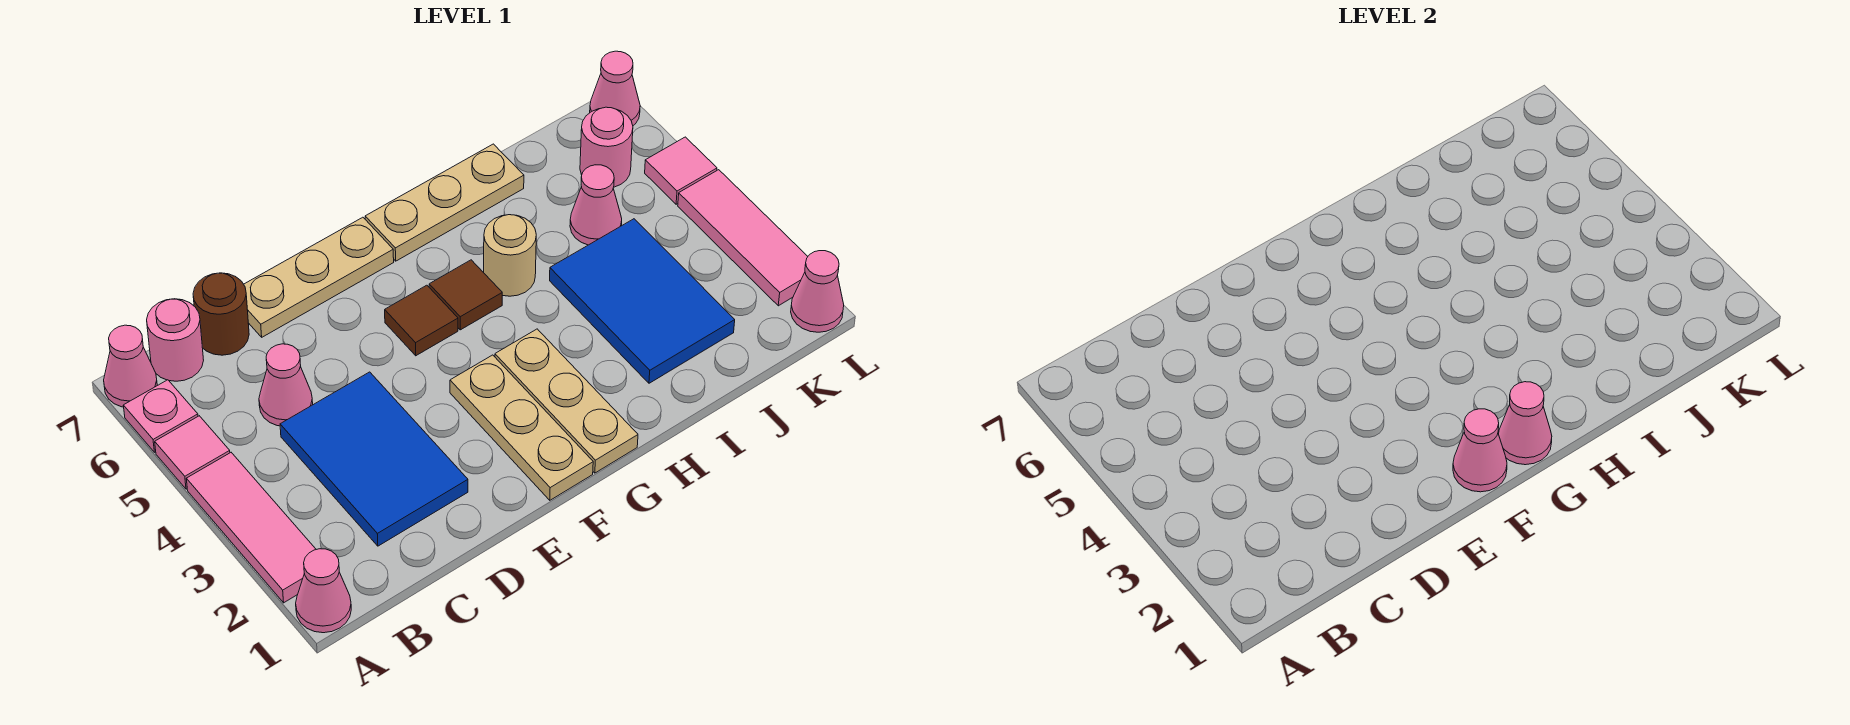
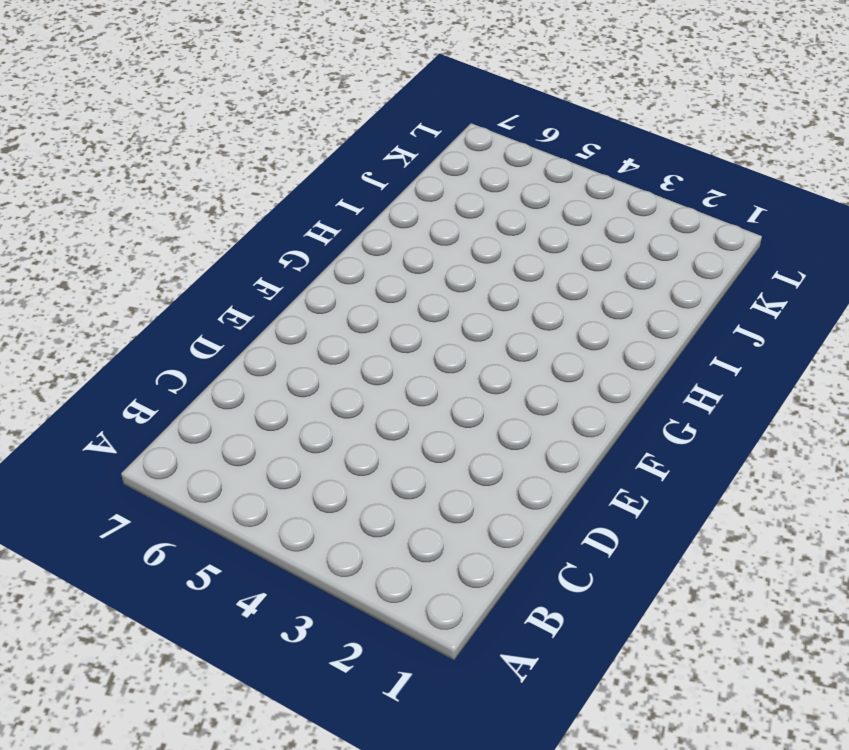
none -> pink 1x1 cone [296,549,351,633]
none -> pink 1x3 tile [186,453,316,603]
none -> pink 1x1 tile [155,416,230,489]

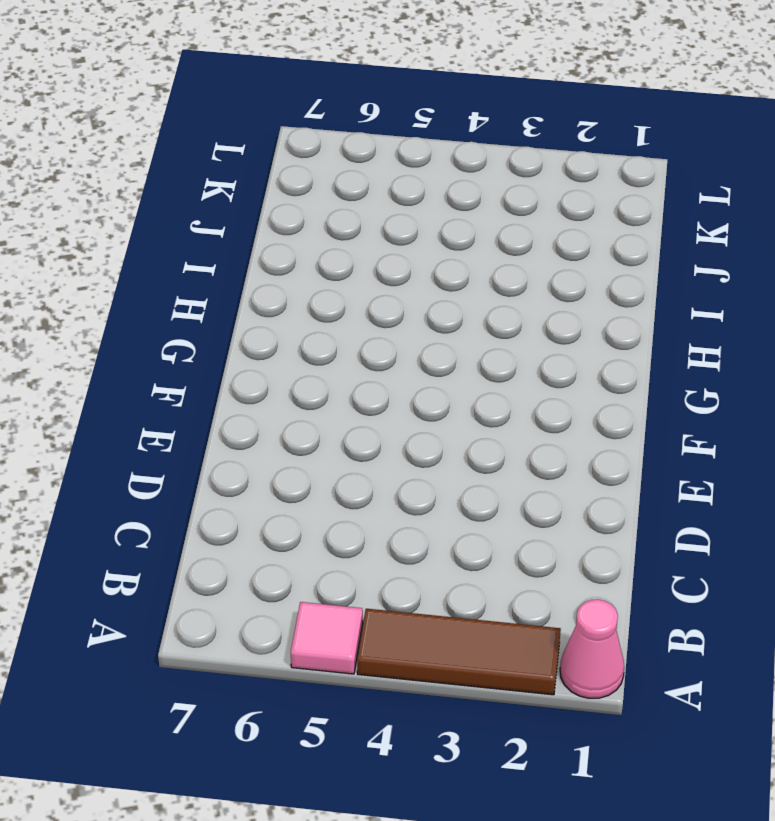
brown 1x3 tile [357,609,561,695] -> pink 1x3 tile [186,453,316,603]
none -> pink 1x1 plate [123,380,198,452]
none -> pink 1x1 cone [104,325,157,407]
none -> pink 1x1 round brick [147,299,204,381]

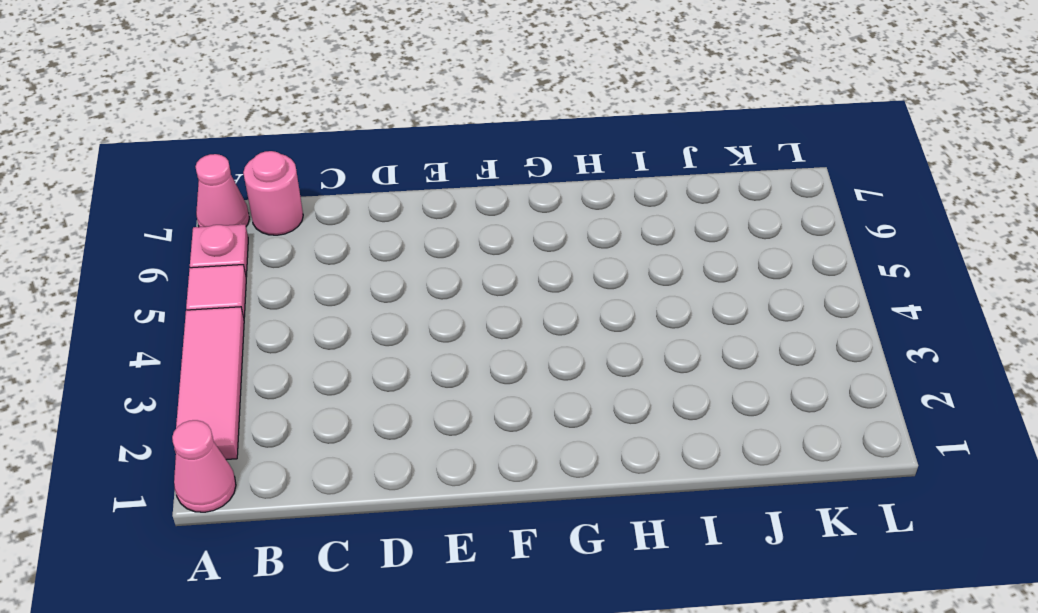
none -> blue 2x3 tile [280,372,468,546]
none -> pink 1x1 cone [259,344,313,426]
none -> brown 1x1 round brick [193,273,249,355]

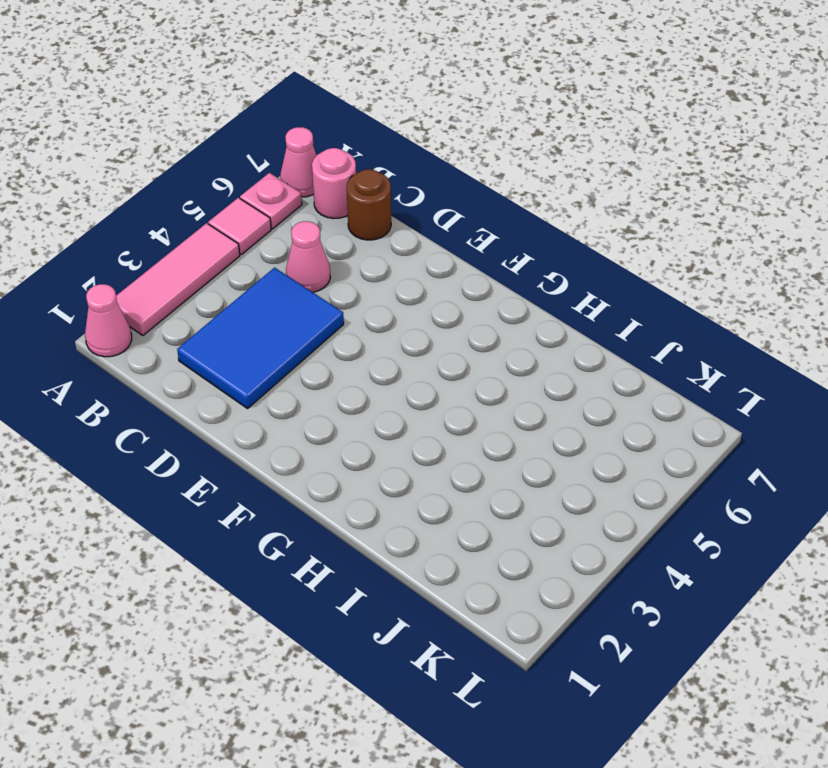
none -> tan 1x3 plate [244,217,394,337]
none -> tan 1x3 plate [450,355,593,500]
none -> brown 1x1 tile [385,285,458,356]

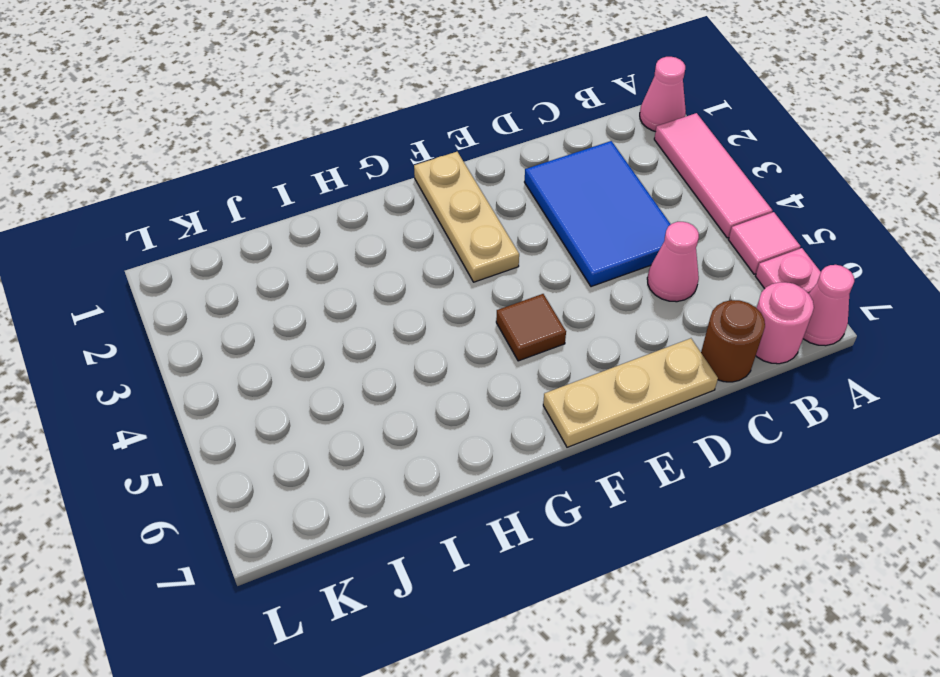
none -> tan 1x3 plate [495,329,638,473]
none -> brown 1x1 tile [429,260,502,330]
none -> tan 1x3 plate [365,144,524,261]

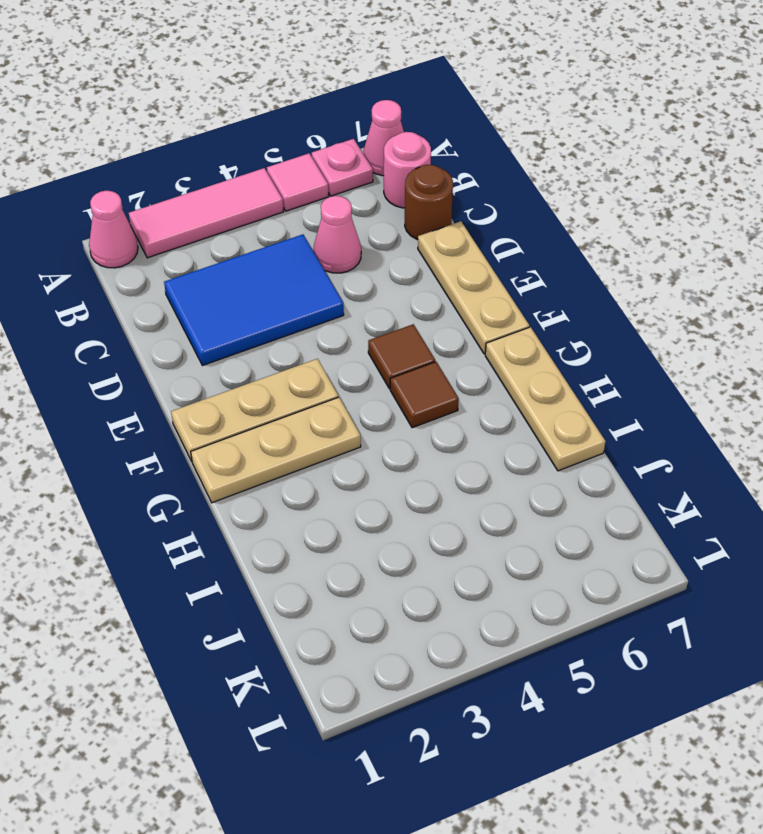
none -> tan 1x1 round brick [484,215,536,296]
none -> blue 2x3 tile [550,219,735,383]
none -> pink 1x1 cone [570,165,622,245]

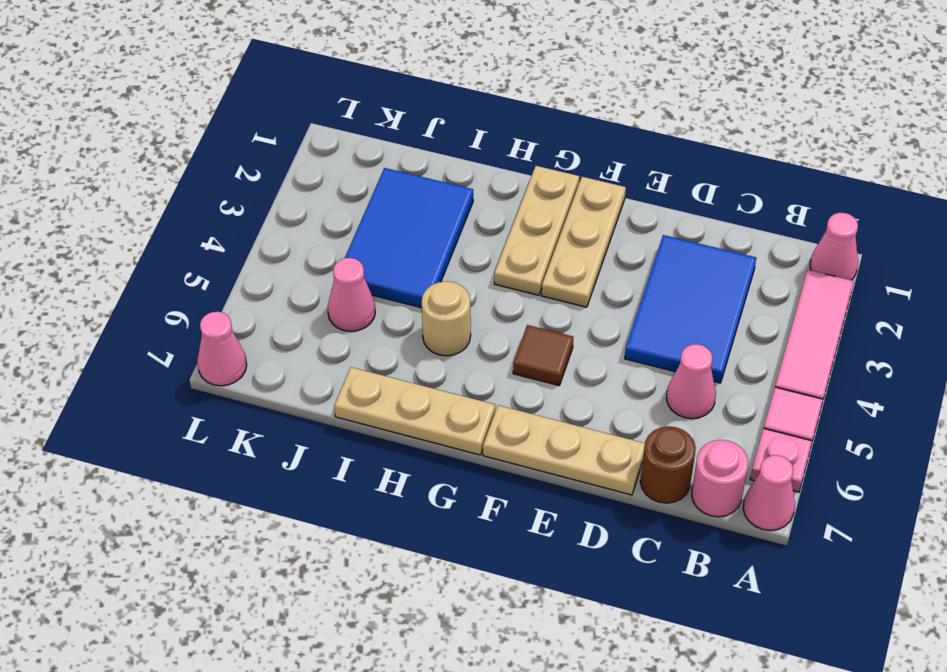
none -> brown 1x1 tile [429,260,502,330]
none -> pink 1x1 round brick [580,107,633,187]
none -> pink 1x1 cone [791,251,844,332]

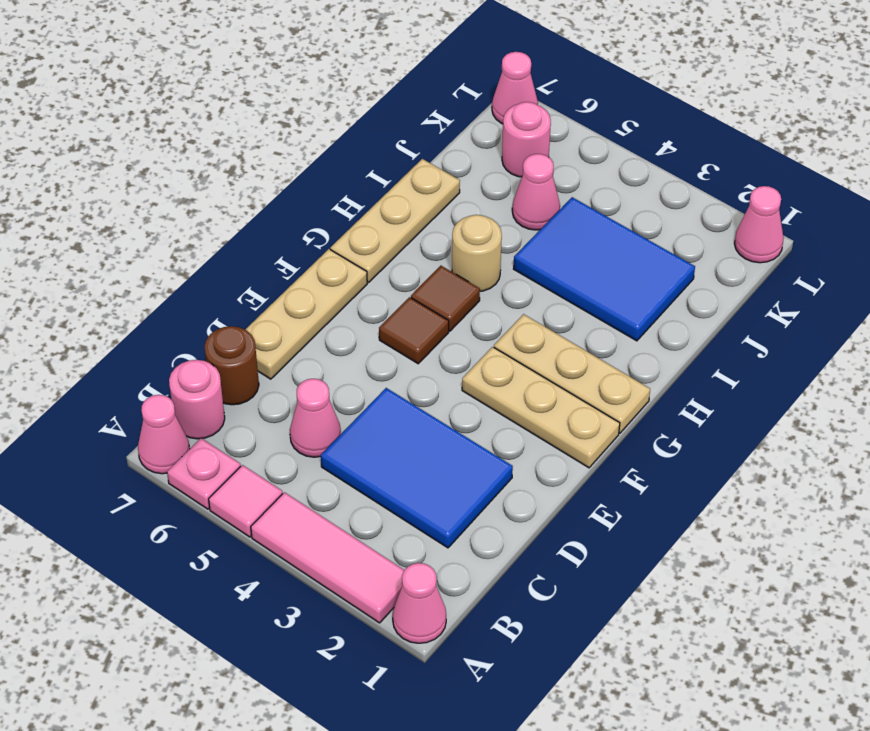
none -> pink 1x3 tile [678,170,808,306]
none -> pink 1x1 tile [645,137,717,204]
none -> pink 1x1 cone [1453,409,1507,492]

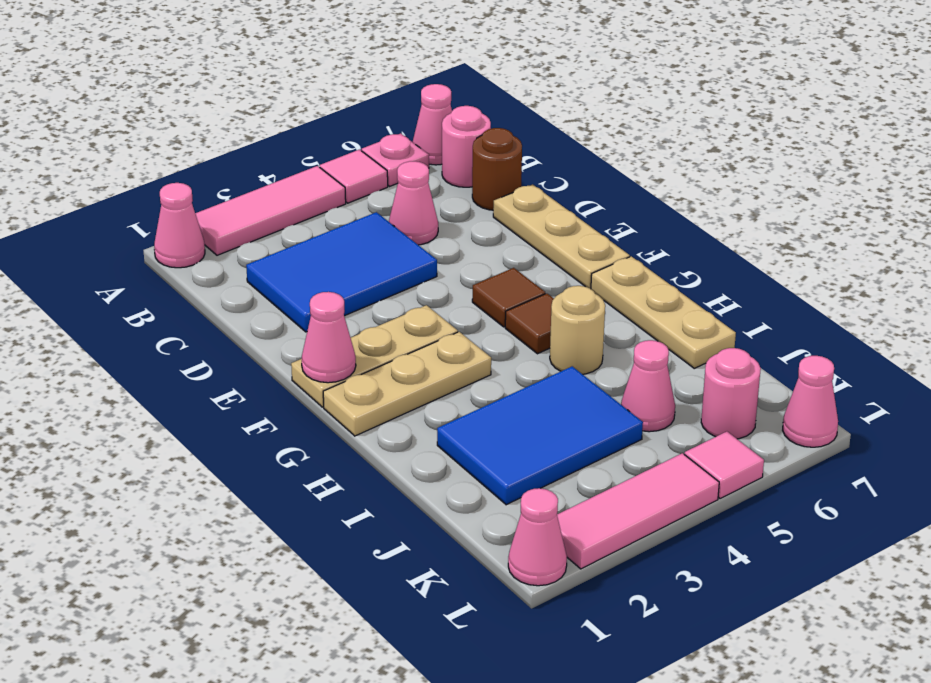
none -> pink 1x1 cone [1499,382,1552,465]

